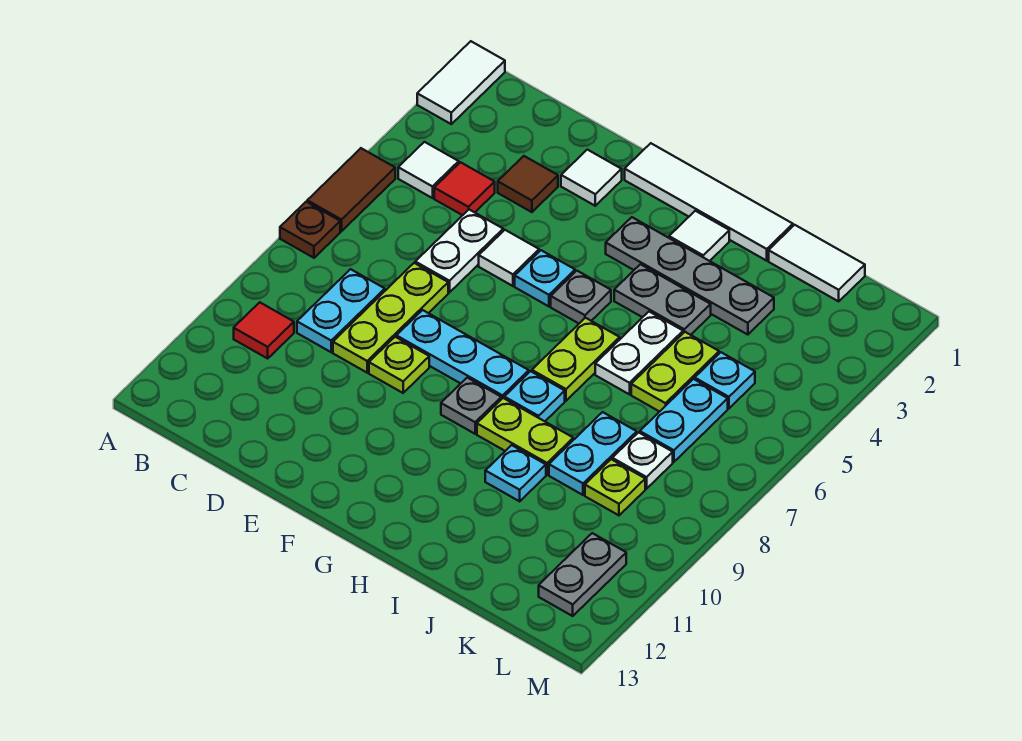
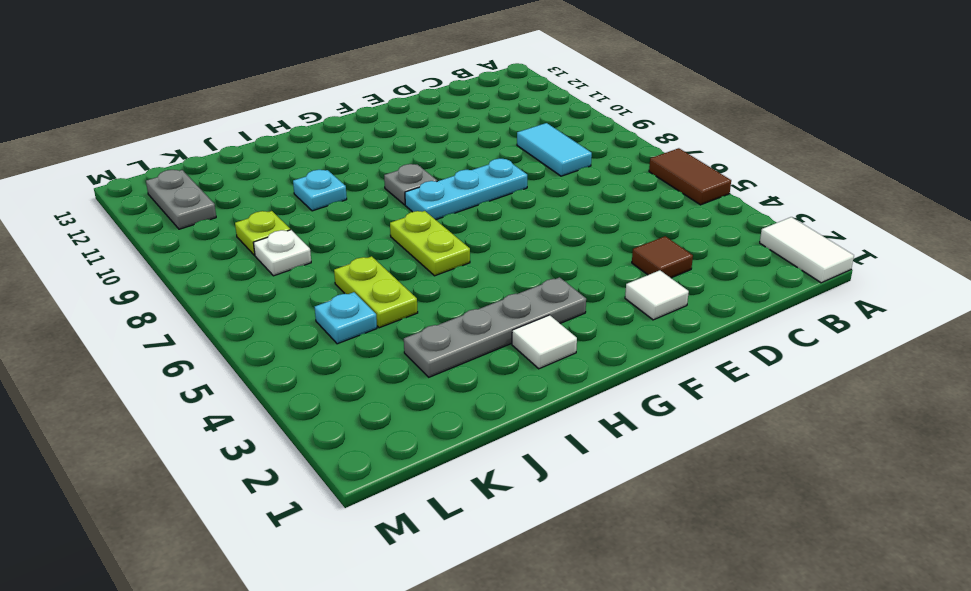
cyan 1x2 tile [517,123,592,176] -> cyan 1x2 plate [297,269,385,352]
none -> brown 1x1 plate [280,202,340,258]
none -> white 1x1 tile [398,142,459,198]
none -> red 1x1 tile [234,302,294,358]
none -> red 1x1 tile [434,162,495,215]

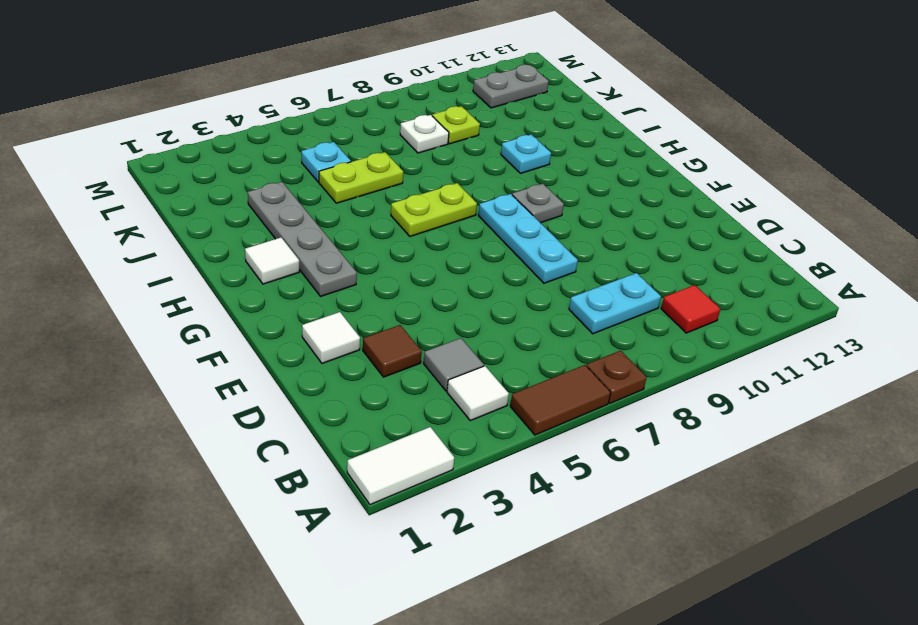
grey 1x1 tile [424,338,484,391] -> red 1x1 tile [434,162,495,215]
none -> white 1x2 plate [415,210,503,292]
none -> lime 1x3 plate [333,263,448,373]
none -> white 1x1 tile [479,230,539,286]
none -> lime 1x1 plate [369,337,429,393]

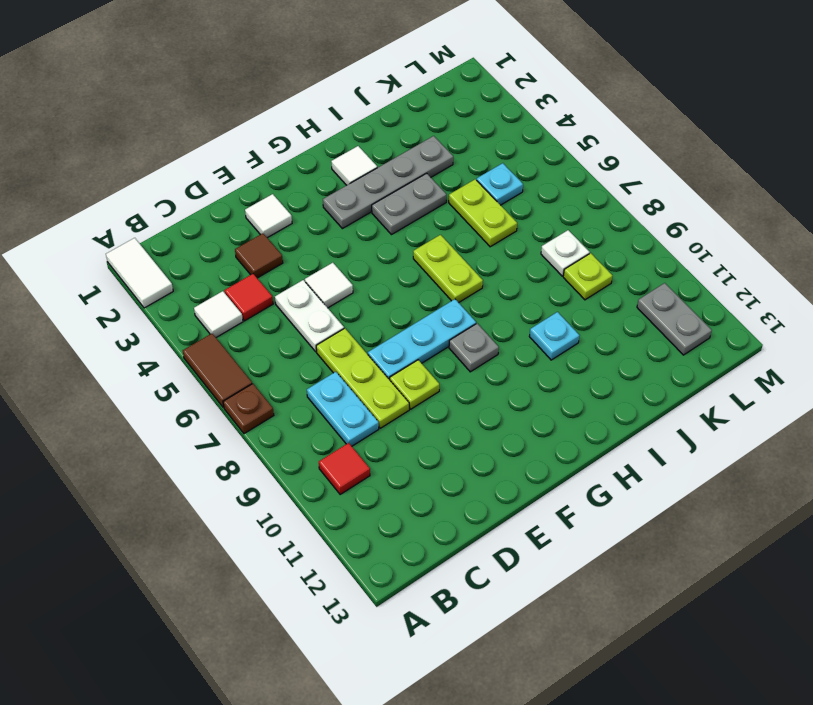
none -> white 1x4 tile [625,143,793,261]
none -> cyan 1x1 plate [515,250,575,306]
none -> grey 1x1 plate [551,271,611,323]
none -> cyan 1x1 plate [504,371,565,421]

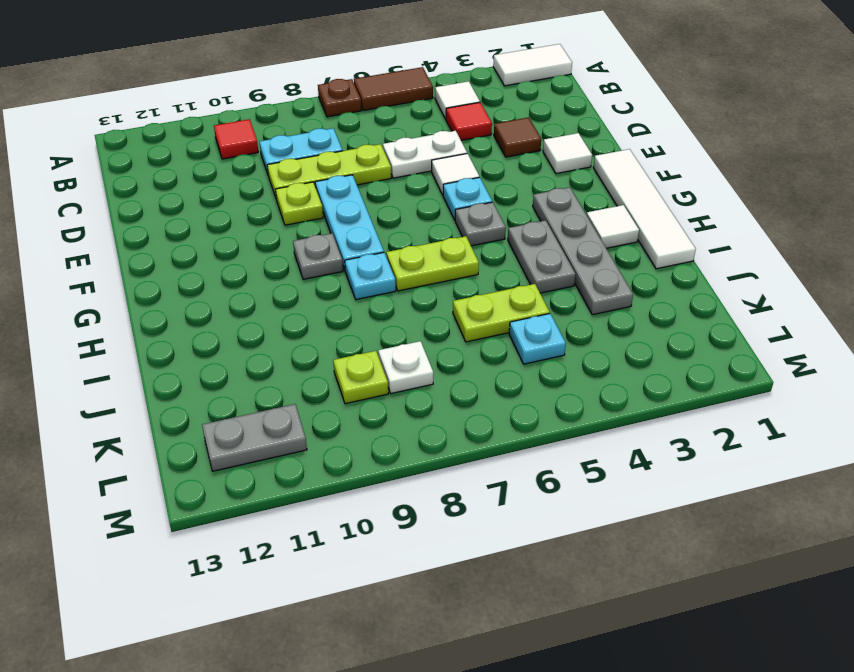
none -> lime 1x2 plate [477,398,573,475]
none -> white 1x2 plate [595,312,683,394]
none -> cyan 1x1 plate [485,445,546,501]
none -> white 1x2 tile [769,225,865,301]

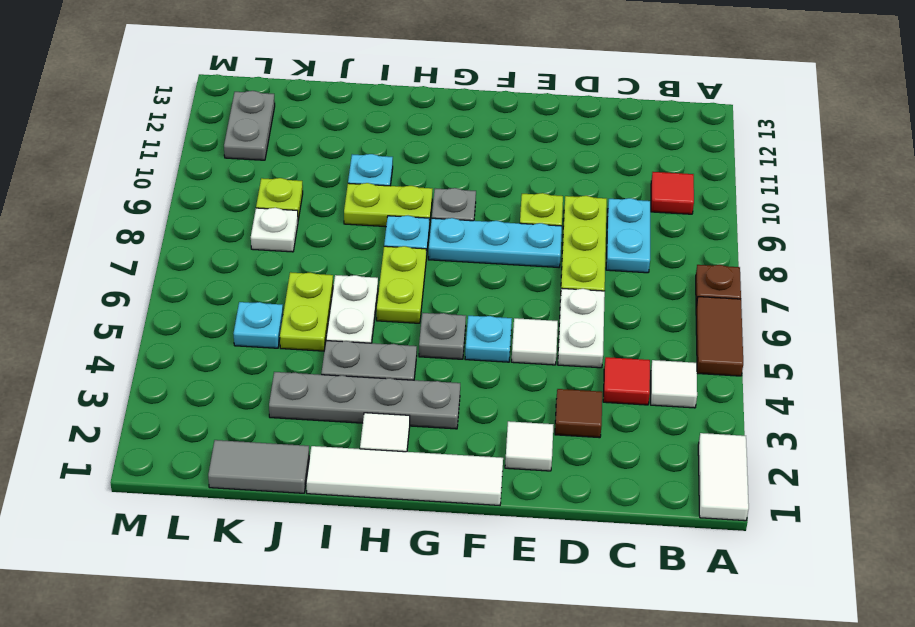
grey 1x2 tile [208,440,309,493] -> white 1x2 tile [769,225,865,301]
none -> cyan 1x2 plate [549,412,637,495]
none -> cyan 1x2 plate [640,379,728,462]

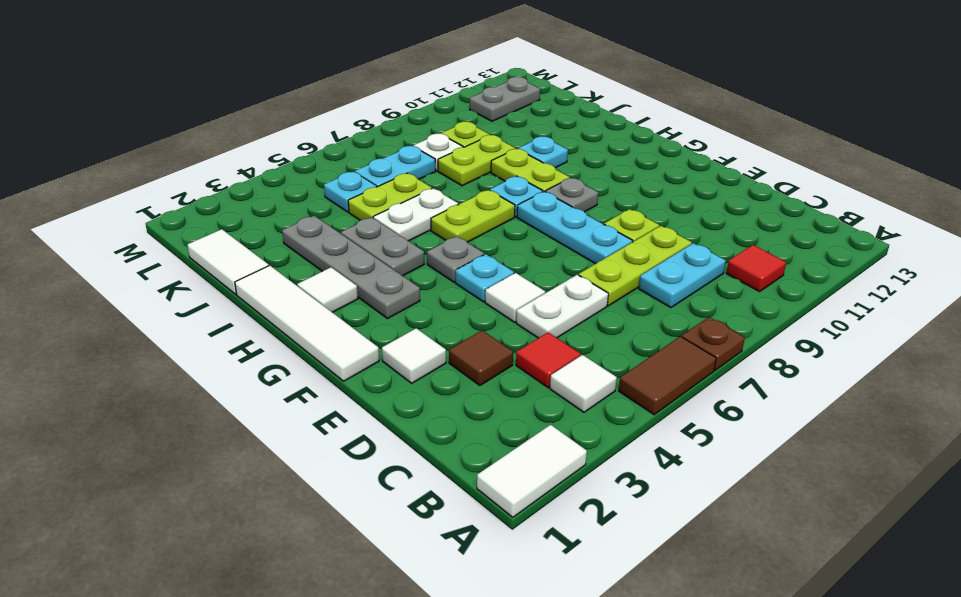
lime 1x2 plate [438,135,516,186] -> cyan 1x2 plate [549,412,637,495]

